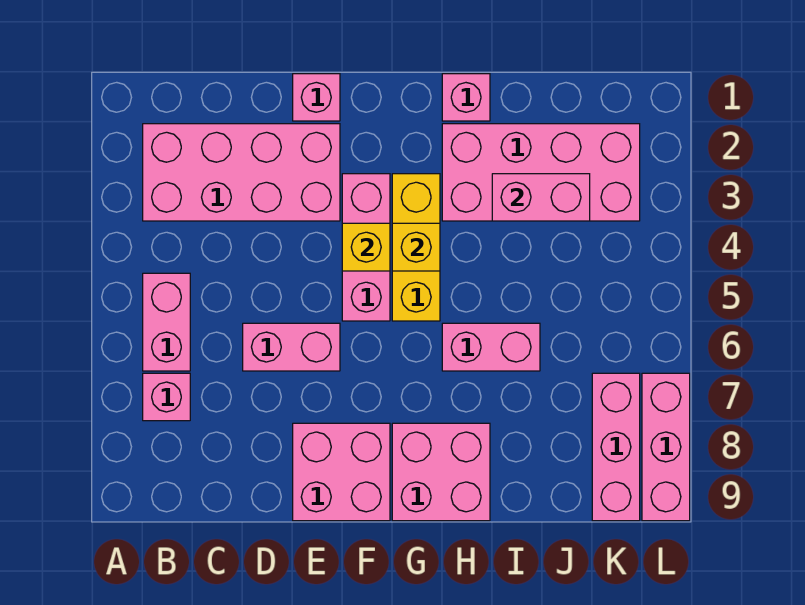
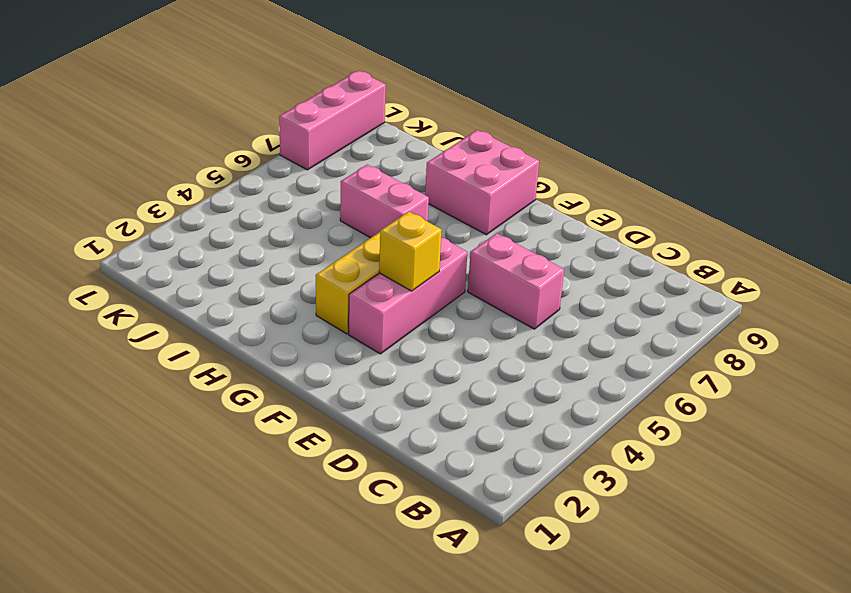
none -> pink 2x4 brick [143,124,340,221]
none -> pink 1x2 brick [143,273,190,371]
none -> pink 1x1 brick [143,373,190,421]

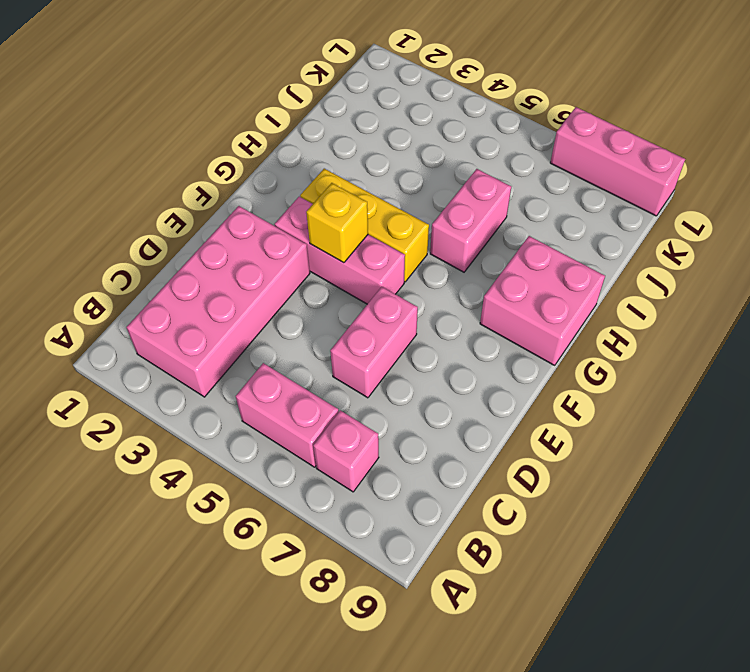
none -> pink 1x1 brick [293,74,340,121]
none -> pink 2x2 brick [293,423,390,521]
none -> pink 1x1 brick [442,74,490,121]

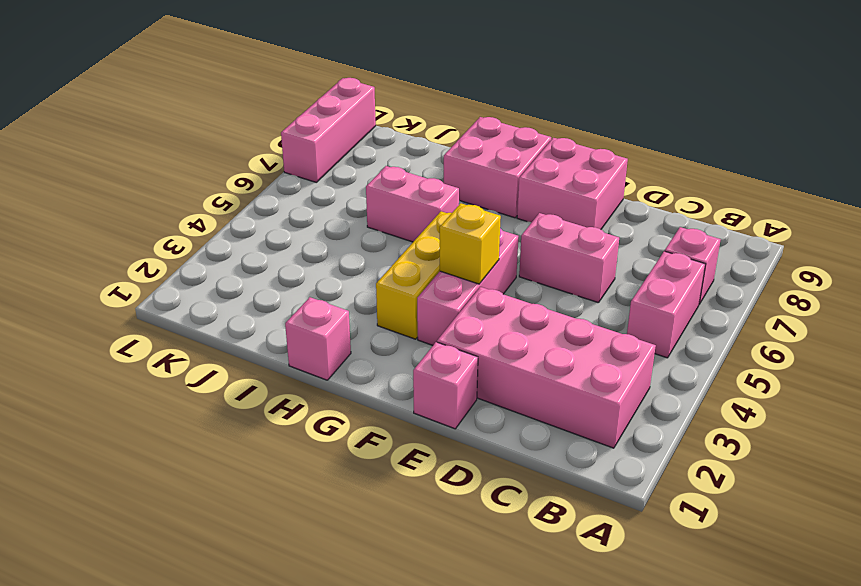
none -> pink 2x4 brick [442,124,640,221]
none -> pink 1x3 brick [592,373,640,521]
none -> yellow 1x1 brick [392,223,440,271]

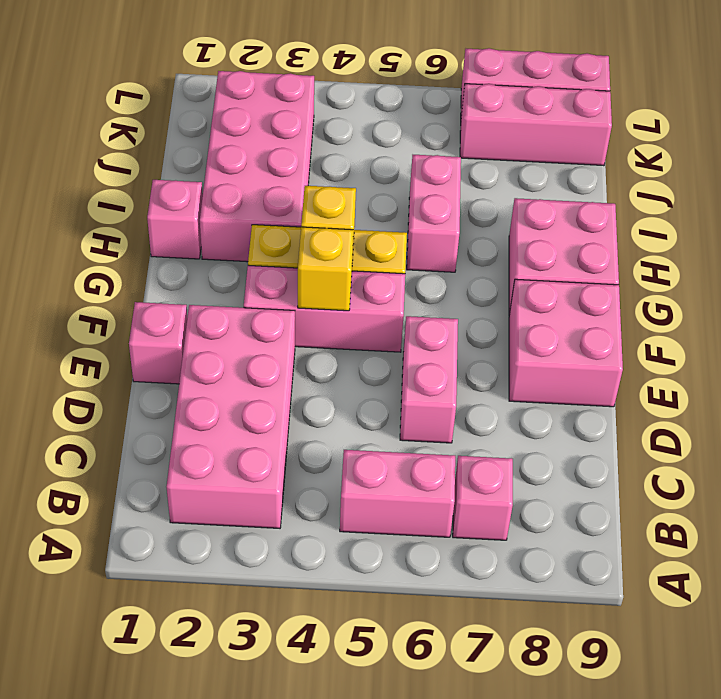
none -> pink 1x2 brick [492,174,590,221]

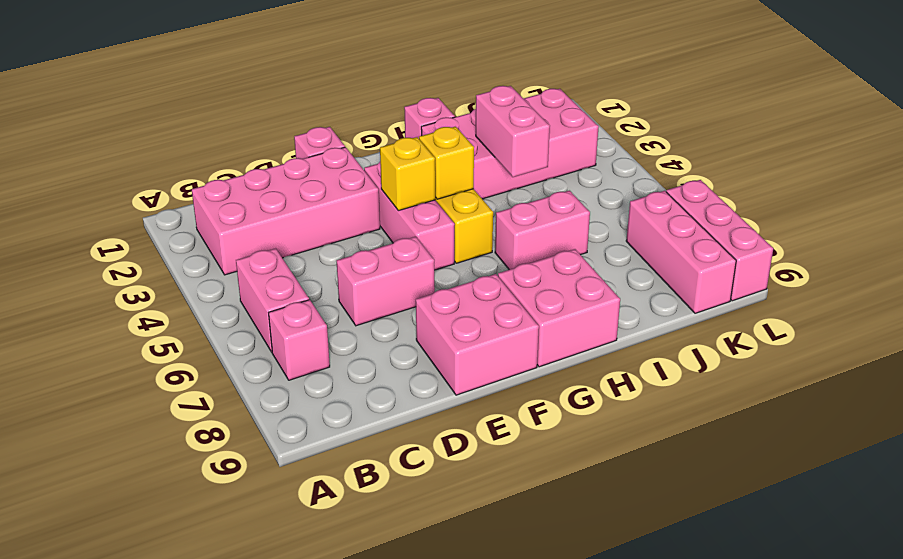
pink 1x2 brick [476,86,550,177] -> pink 1x2 brick turned to [492,174,590,221]

